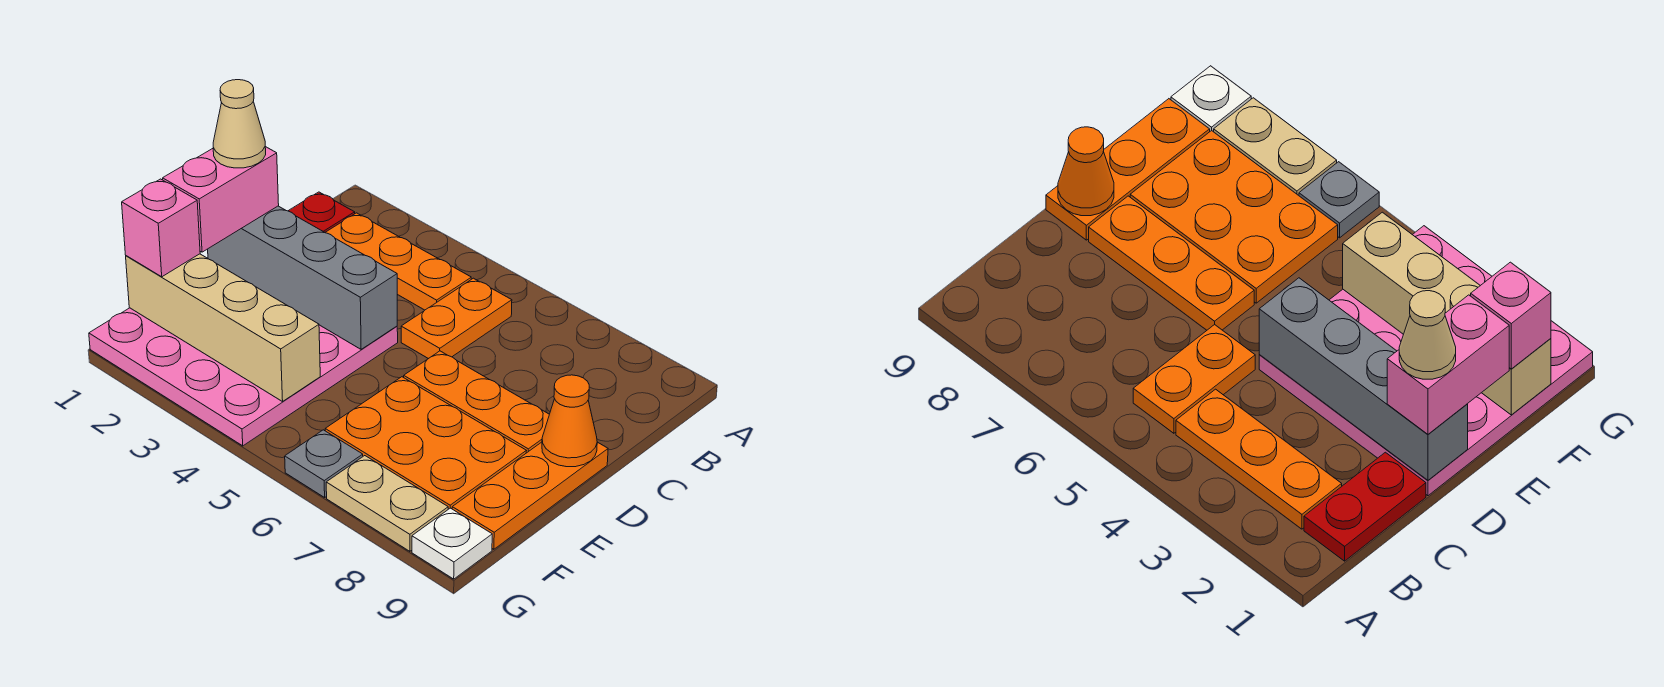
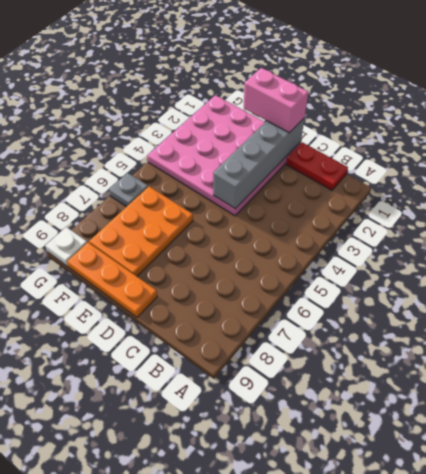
none -> orange 1x3 plate [325,213,471,310]
none -> orange 1x2 plate [401,278,512,359]
none -> orange 1x3 plate [404,351,549,453]

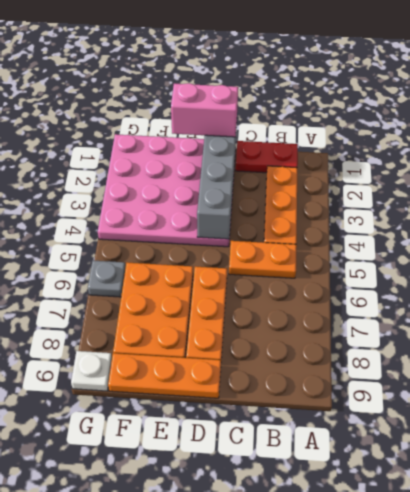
none -> tan 1x2 plate [326,456,448,551]
none -> orange 1x1 cone [542,375,597,467]
none -> tan 1x4 brick [126,254,320,402]

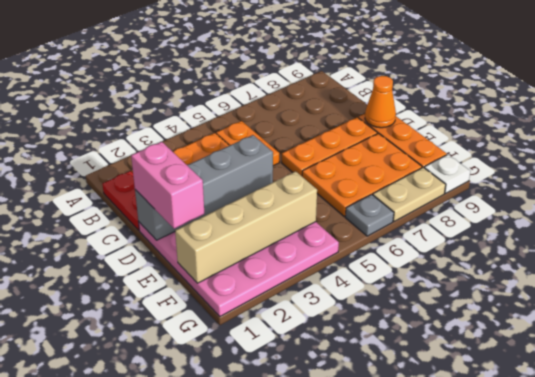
none -> pink 1x1 brick [122,179,200,277]
none -> tan 1x1 cone [213,80,266,168]

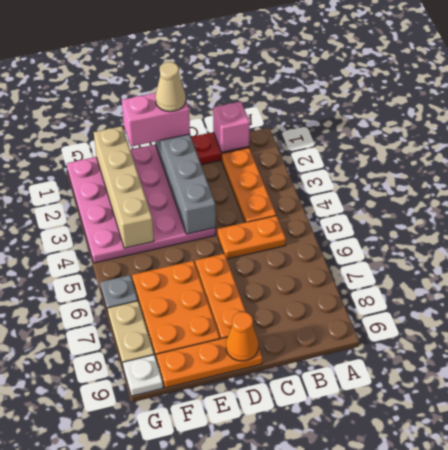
pink 1x1 brick [213,102,250,152] -> pink 1x1 brick moved to [122,179,200,277]

